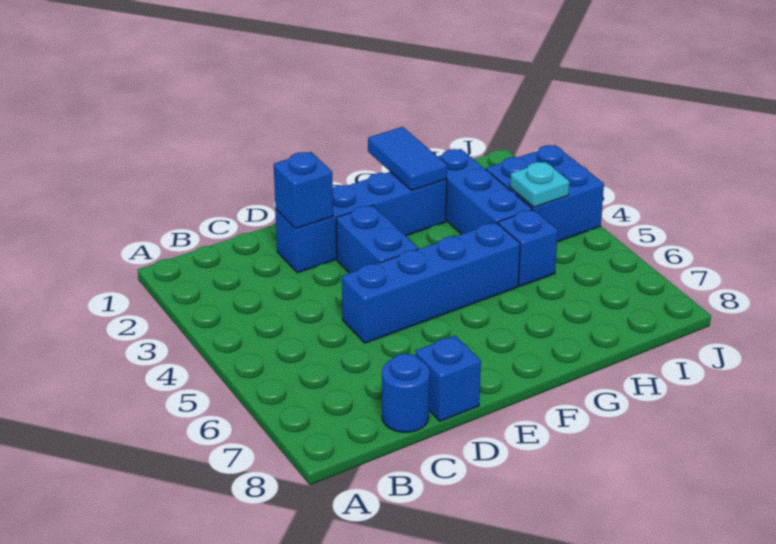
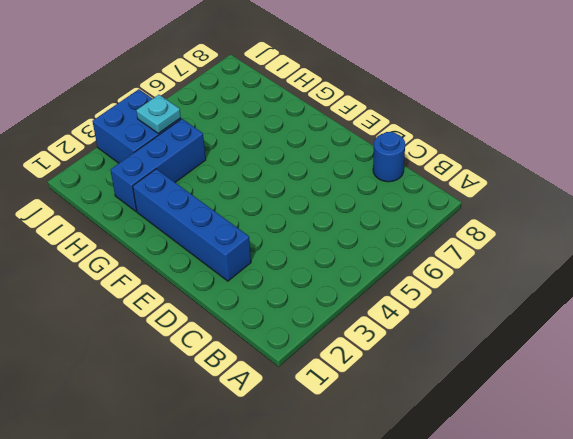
none -> blue 1x4 brick [342,223,520,343]
none -> blue 1x1 brick [416,336,481,421]

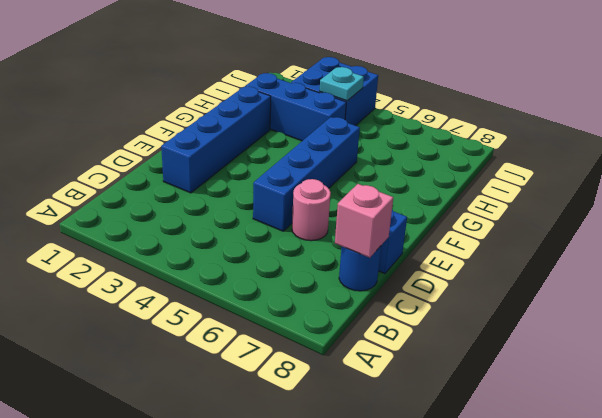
pink 1x1 brick [335,184,393,258] -> none
pink 1x1 round brick [292,179,331,241] -> none
none -> blue 1x2 brick [336,205,418,273]
none -> blue 1x1 brick [498,210,558,286]

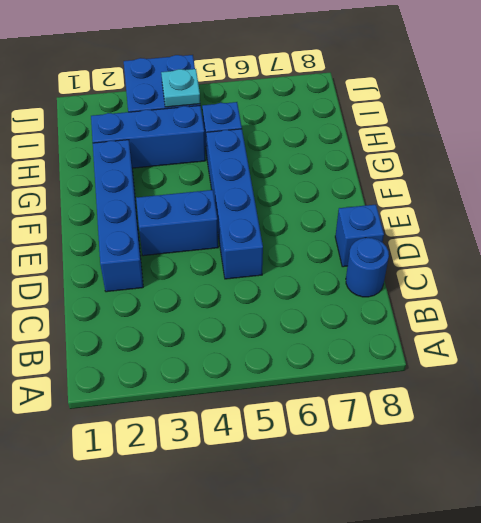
none -> blue 1x1 brick [274,152,333,229]
none -> blue 1x2 tile [368,127,447,191]

